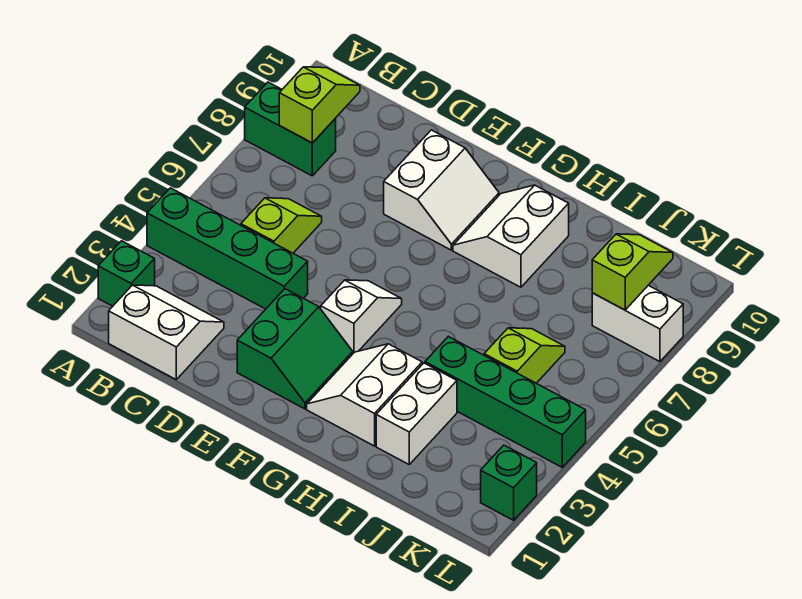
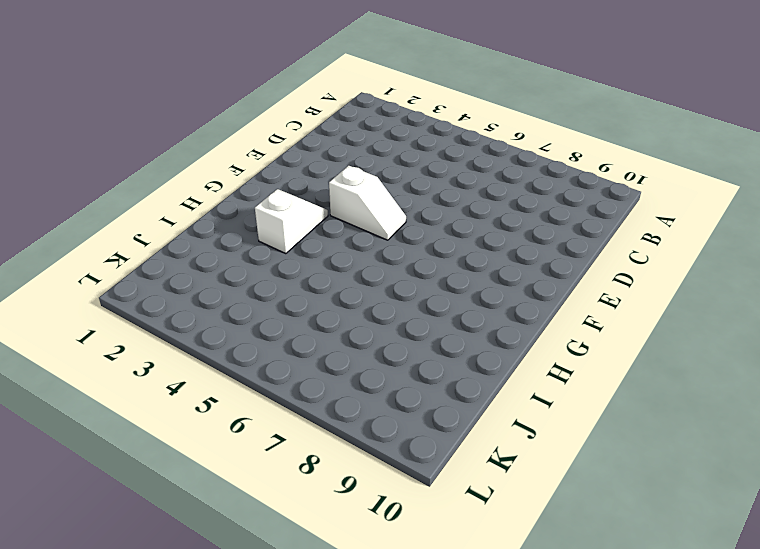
white 1x2 slope [255,189,328,254] -> white 2x2 slope [307,344,422,446]
none -> green 1x1 brick [98,241,155,306]
none -> green 1x4 brick [147,188,308,309]
none -> green 1x2 brick [245,82,336,176]

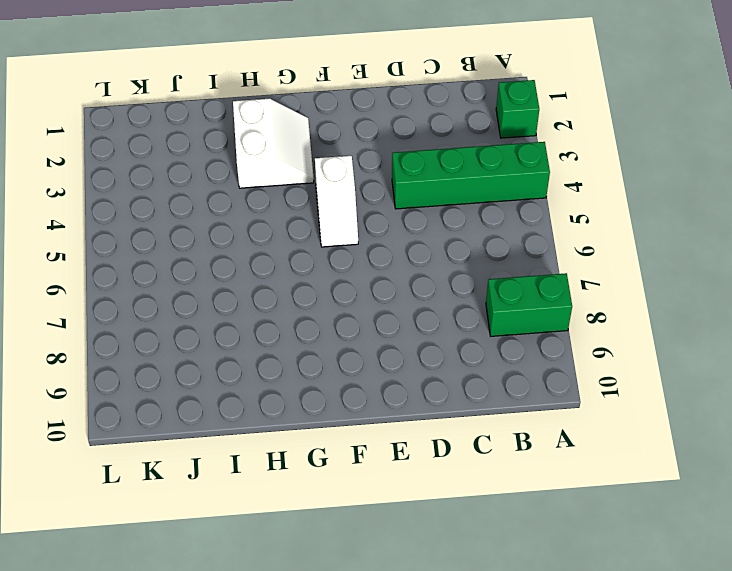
none -> white 2x2 slope [109,285,224,379]
none -> lime 1x2 slope [241,198,322,253]
none -> green 2x2 slope [237,289,353,409]

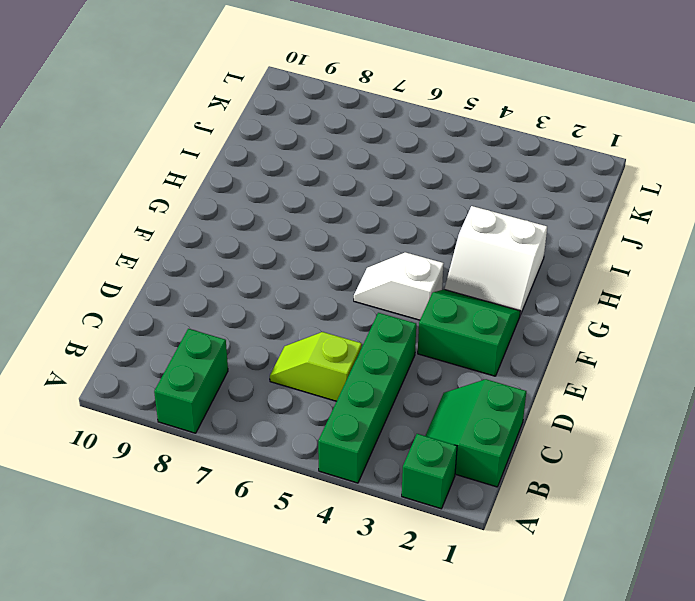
green 2x2 slope [426,379,526,487] -> white 2x2 slope [109,285,224,379]
none -> white 2x2 slope [384,130,499,250]
none -> white 2x2 slope [453,185,569,287]
none -> white 1x2 brick [376,363,457,464]

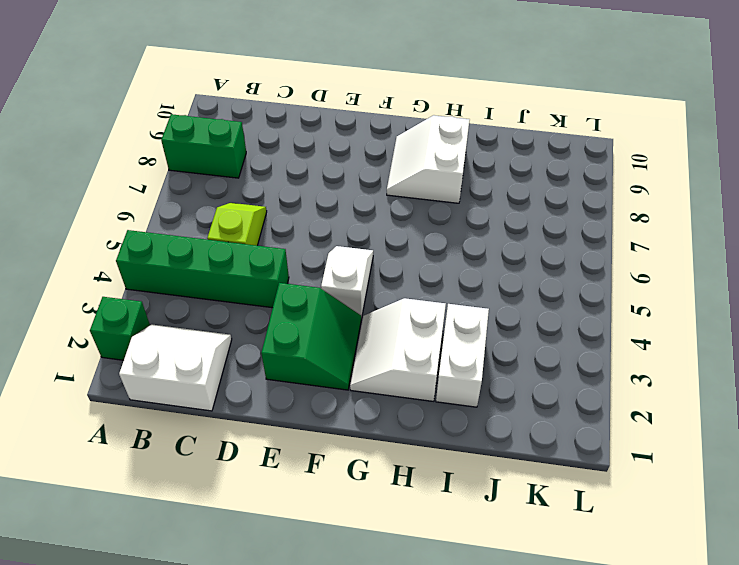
none -> white 2x2 slope [384,130,499,250]
none -> green 1x4 brick [425,336,586,467]
none -> lime 1x2 slope [484,328,565,383]

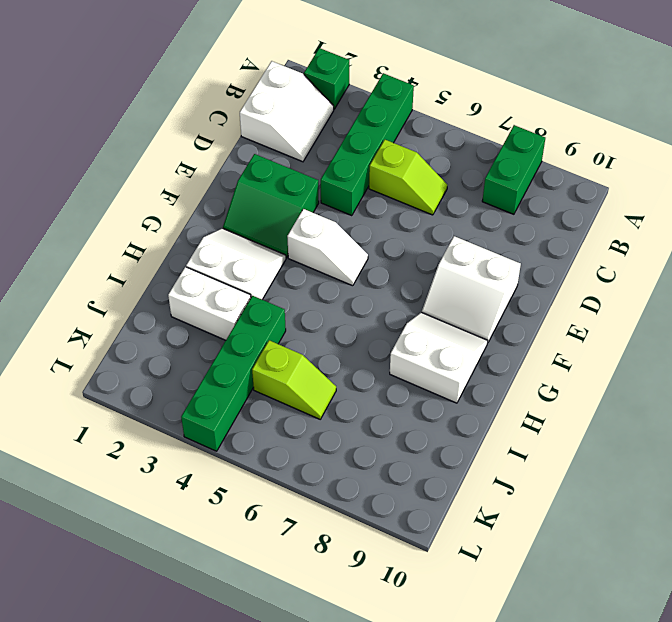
none -> white 1x2 brick [592,285,683,362]
none -> green 1x1 brick [481,445,537,520]
none -> lime 1x2 slope [279,67,360,143]

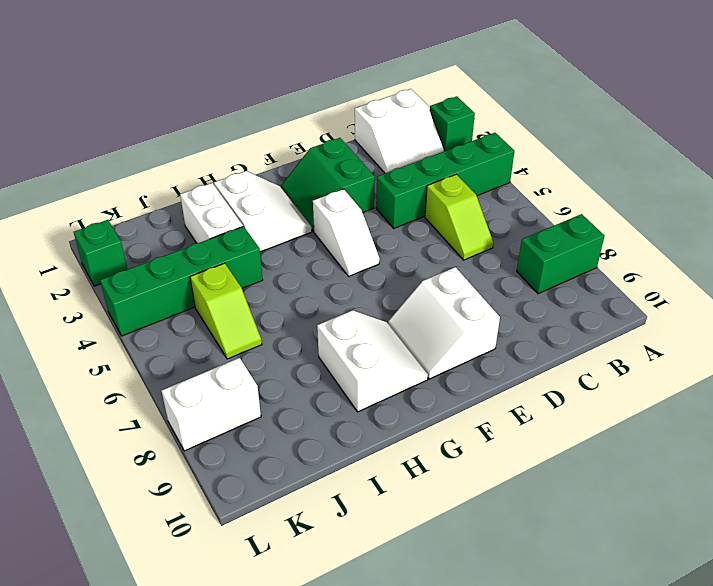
none -> lime 1x2 slope [279,67,360,143]
none -> lime 1x2 slope [592,234,673,310]

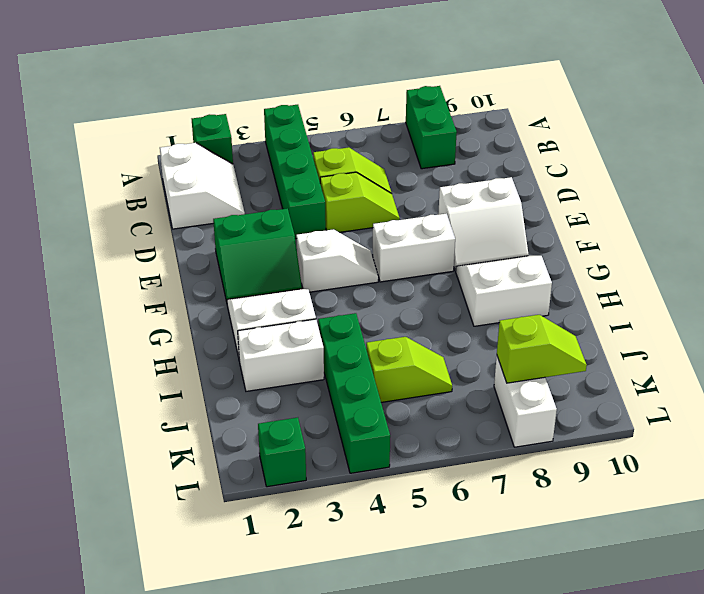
lime 1x2 slope [320,172,400,232] -> lime 1x2 slope moved to [279,67,360,143]
white 1x2 brick [373,214,455,282] -> none

